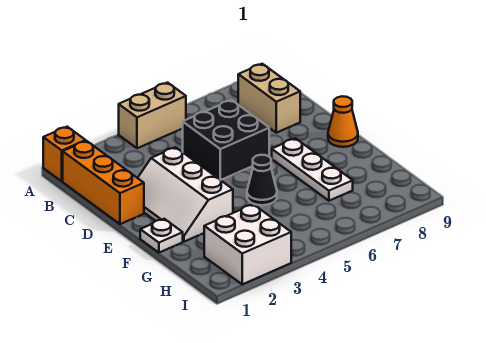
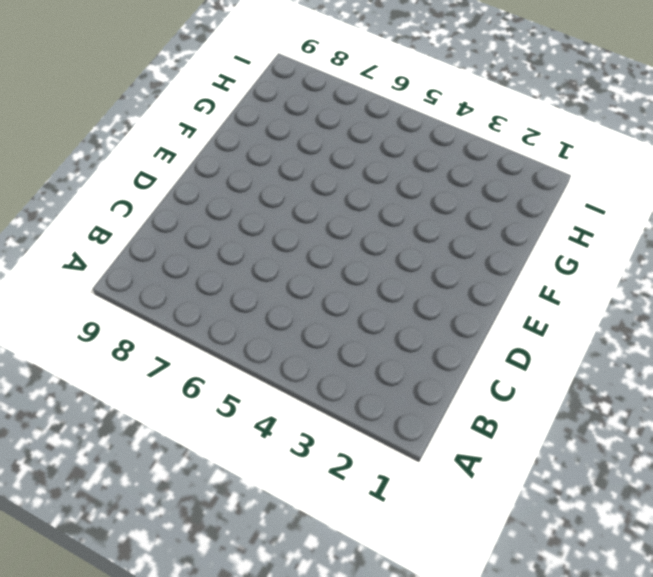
none -> orange 1x1 brick [43,127,86,181]
none -> tan 1x2 brick [119,83,186,148]

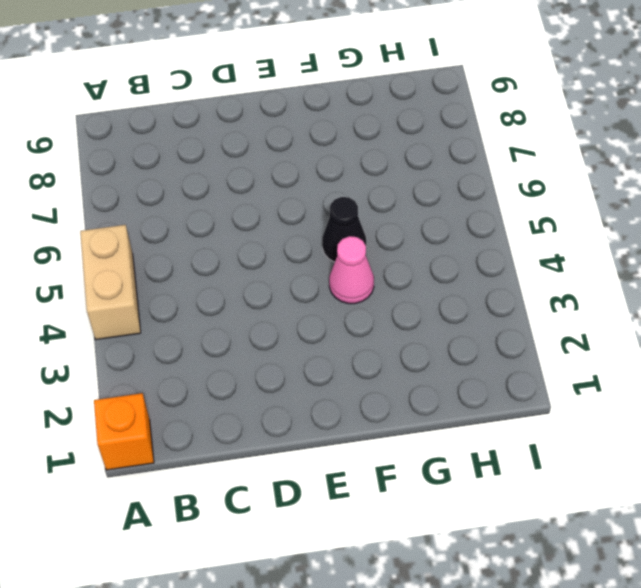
pink 1x1 cone [329,236,374,304] -> none
none -> orange 1x3 brick [63,141,144,224]
none -> tan 1x2 brick [238,64,300,133]

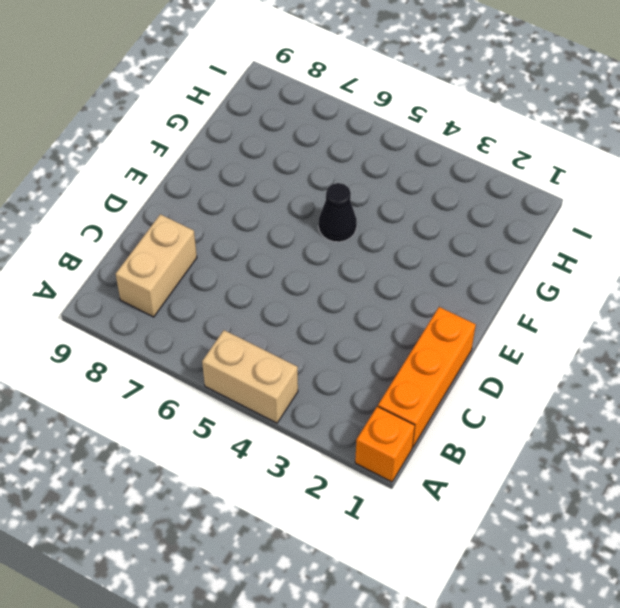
none -> black 2x2 brick [183,100,269,180]
none -> white 2x3 slope [138,147,233,242]

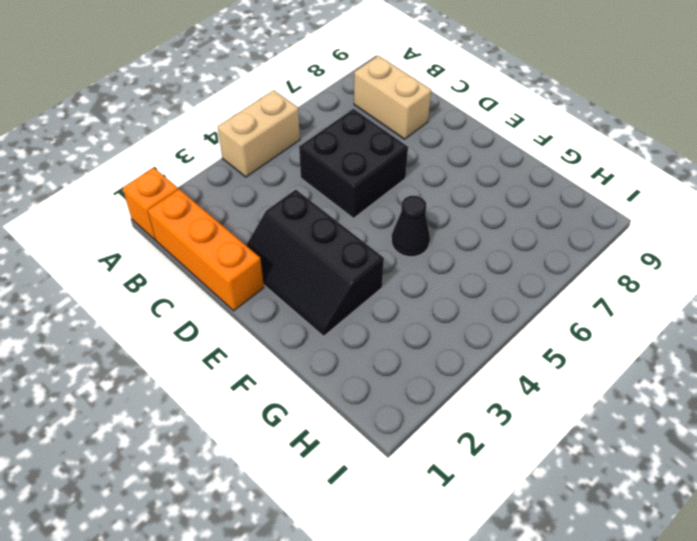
black 2x3 slope [246,189,384,336] -> white 2x3 slope [138,147,233,242]
none -> white 1x3 plate [272,138,353,201]
none -> orange 1x1 cone [328,96,358,147]

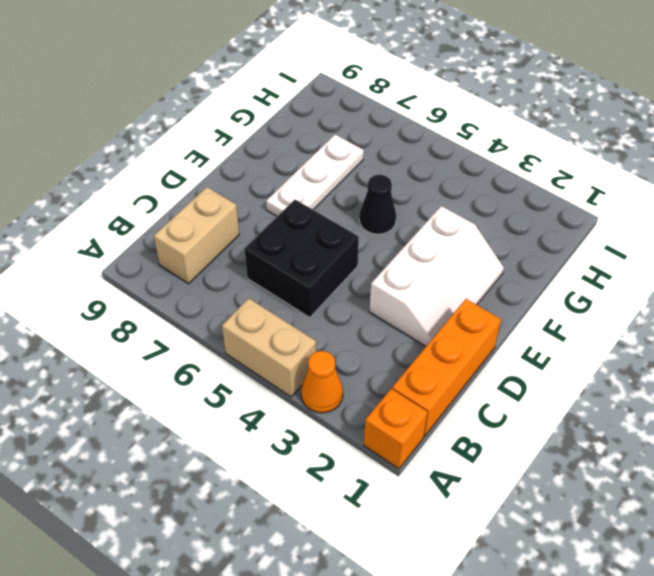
orange 1x1 cone [301,351,343,413] -> orange 1x1 cone moved to [328,96,358,147]
none -> white 1x1 plate [140,219,183,253]
none -> white 2x2 brick [204,204,291,284]

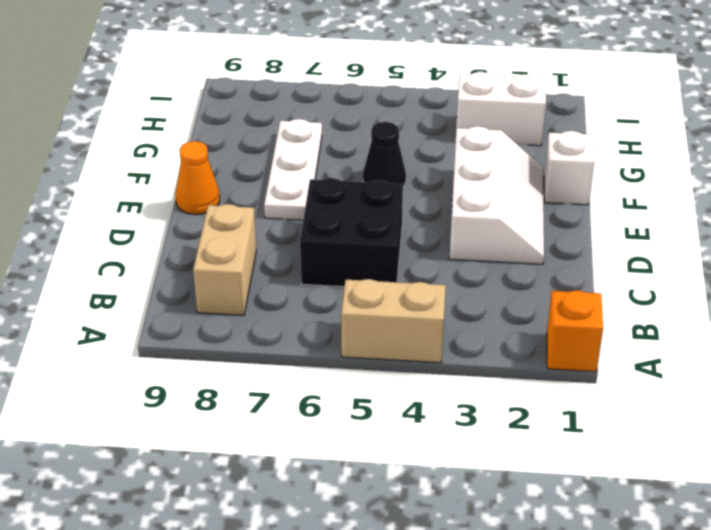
white 1x1 brick [544,131,594,205] -> white 1x1 plate [140,219,183,253]
white 1x2 brick [456,72,546,146] -> white 2x2 brick [204,204,291,284]
none -> orange 1x3 brick [63,141,144,224]

